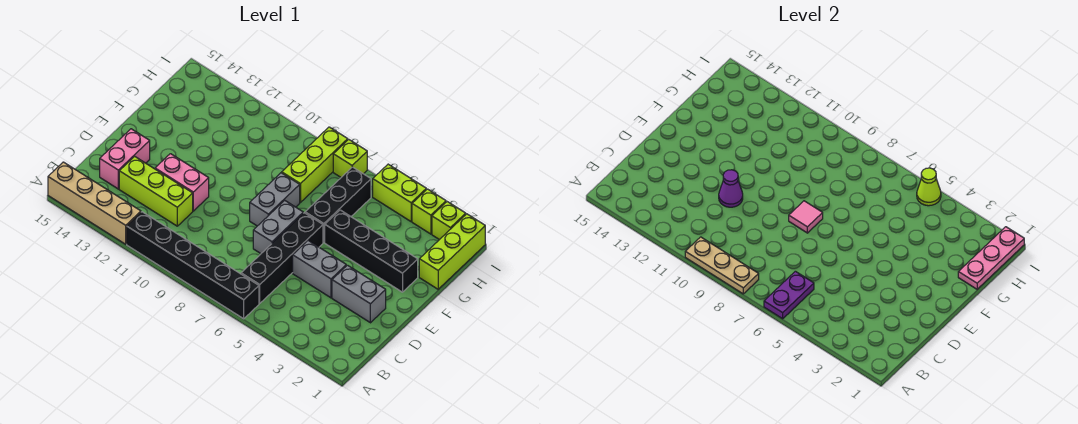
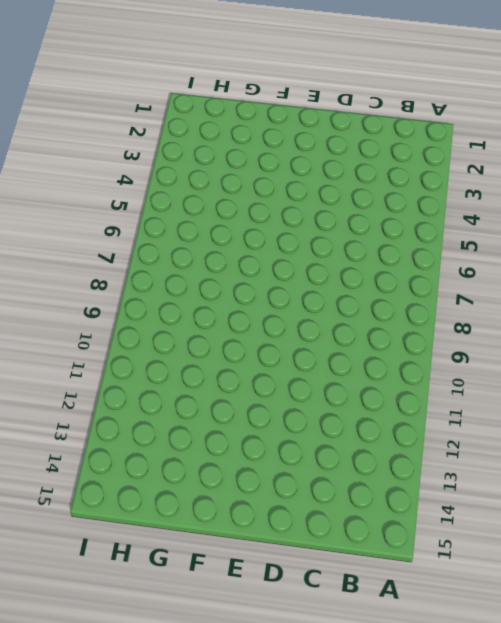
none -> black 1x6 brick [127,212,259,319]
none -> tan 1x4 brick [48,162,141,244]
none -> black 1x4 brick [241,213,323,303]

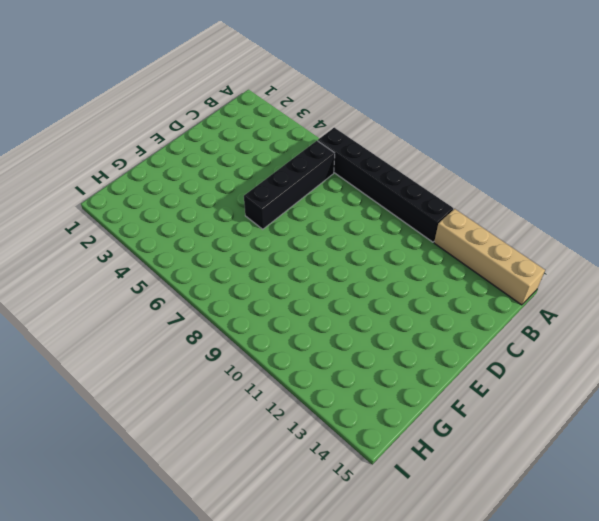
none -> lime 1x3 brick [119,156,193,226]
none -> pink 1x2 brick [100,129,150,189]
none -> grey 1x2 brick [332,265,386,323]

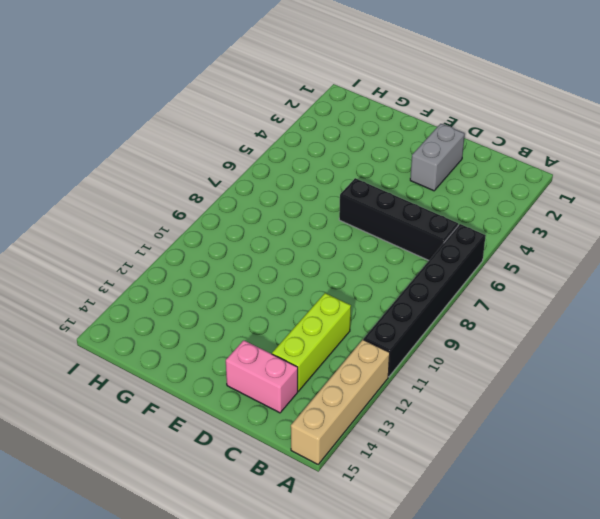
none -> grey 1x2 brick [293,241,346,298]
none -> grey 1x2 brick [253,200,303,254]
none -> pink 1x2 brick [155,154,209,211]

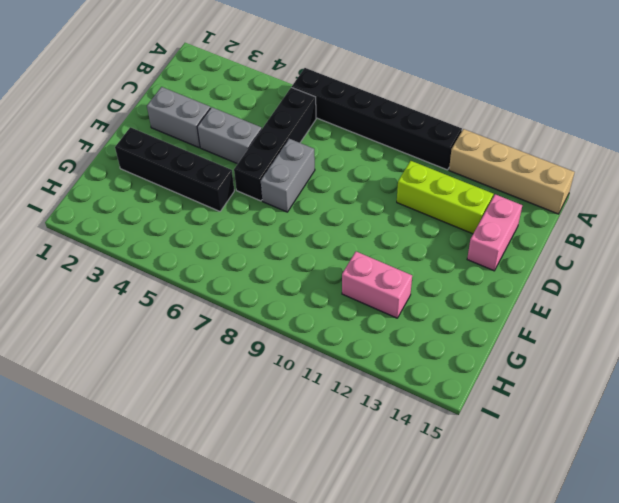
pink 1x2 brick [342,252,412,318] -> pink 1x2 brick moved to [155,154,209,211]
none -> grey 1x2 brick [250,173,300,226]
none -> black 1x3 brick [305,167,371,243]
none -> lime 1x3 brick [419,214,485,289]

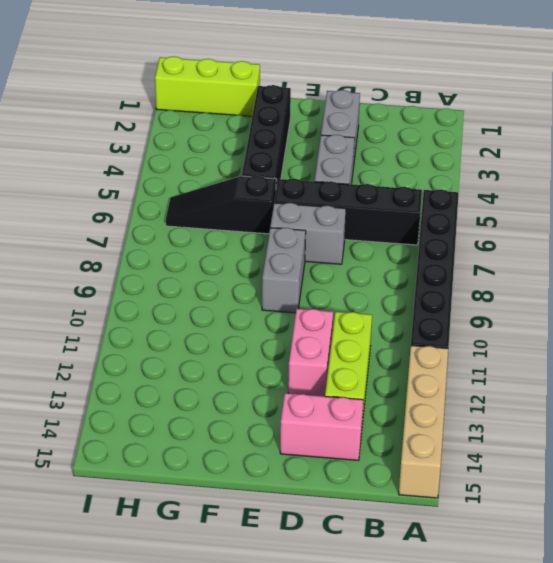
grey 1x2 brick [262,228,306,313] -> grey 1x2 brick turned to [250,173,300,226]
black 1x3 slope [166,176,276,234] -> black 1x3 brick [305,167,371,243]
none -> lime 1x3 brick [282,127,348,202]
none -> lime 1x1 brick [432,202,466,240]
none -> lime 1x1 brick [412,189,446,234]

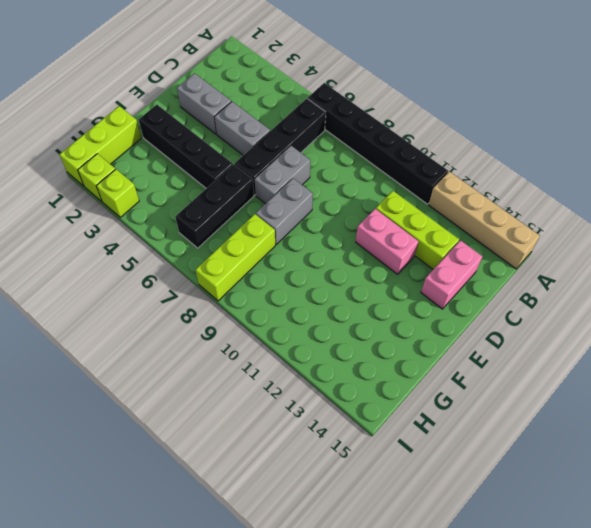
none -> lime 1x2 brick [373,164,426,221]
none -> lime 1x1 brick [333,139,367,177]
none -> purple 1x2 plate [764,271,814,319]

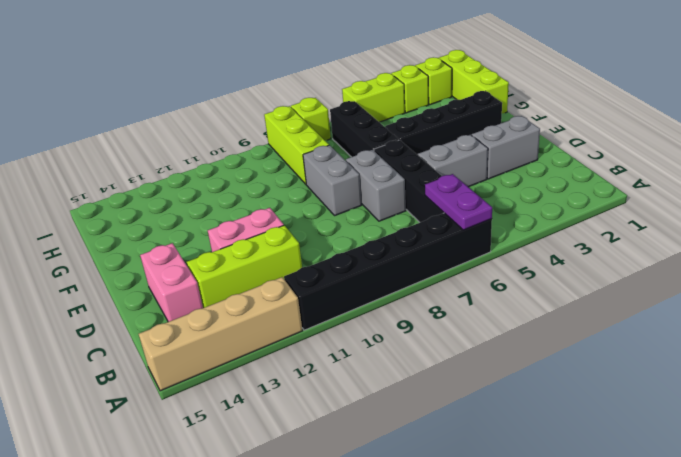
none -> tan 1x3 plate [685,237,759,294]
none -> purple 1x1 cone [719,170,743,207]
none -> pink 1x1 tile [789,201,823,233]

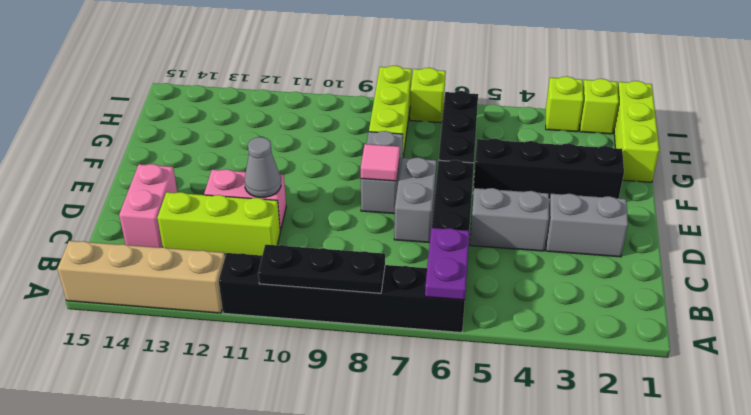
black 1x3 plate [258,245,385,293] -> tan 1x3 plate [685,237,759,294]
grey 1x1 cone [245,137,281,197] -> purple 1x1 cone [719,170,743,207]
none -> lime 1x2 brick [373,164,426,221]
none -> pink 1x3 plate [958,227,1024,289]
none -> lime 1x1 cone [917,168,941,206]

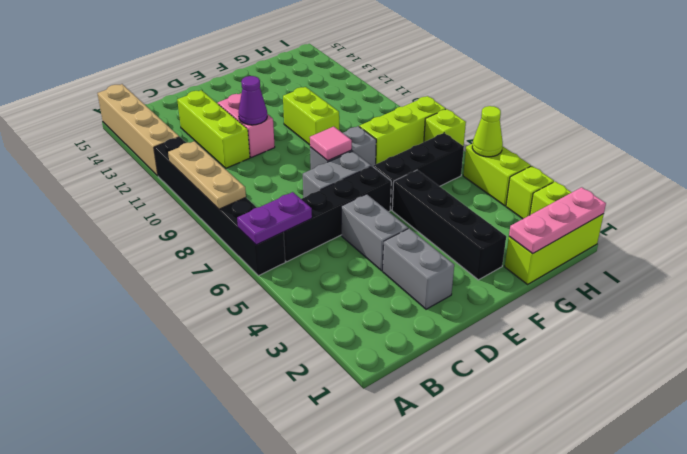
lime 1x2 brick [283,87,339,145] -> none
none -> pink 1x2 brick [100,129,150,189]

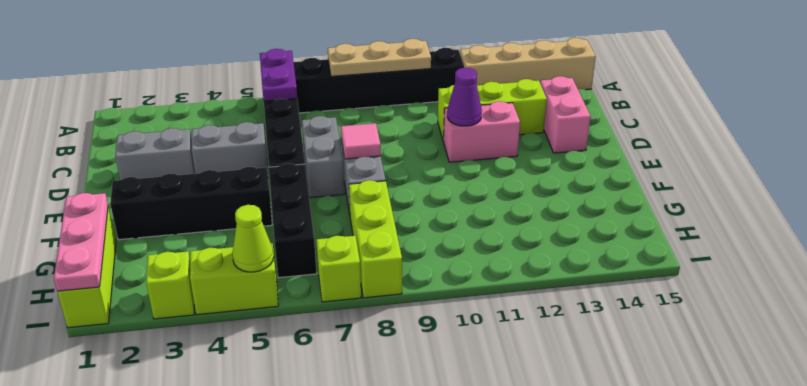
none -> lime 1x1 brick [432,202,466,240]

